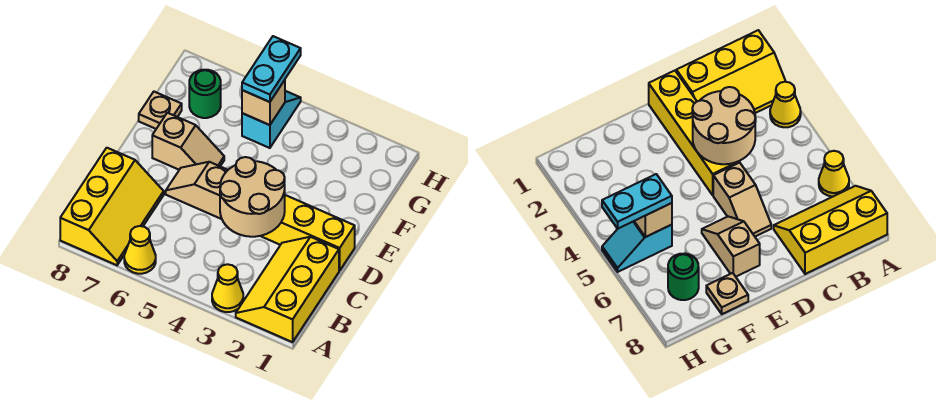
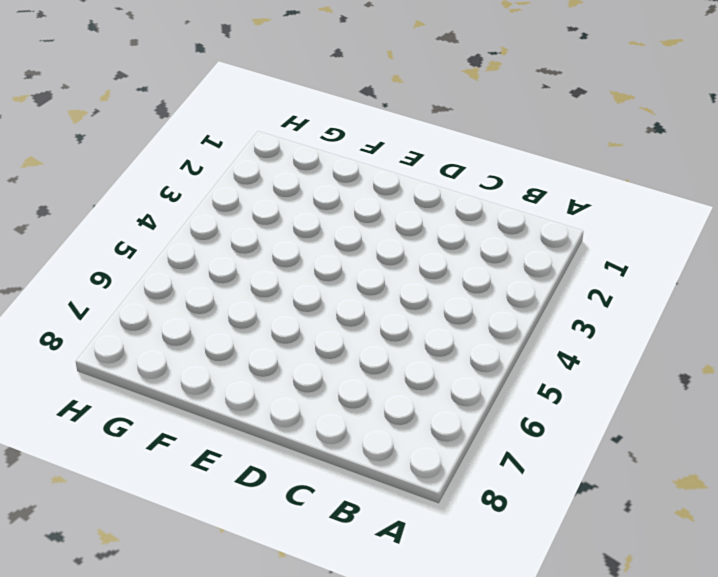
none -> yellow 2x3 slope [236,237,339,342]
none -> yellow 1x1 cone [212,264,243,312]
none -> yellow 1x1 cone [124,226,156,274]

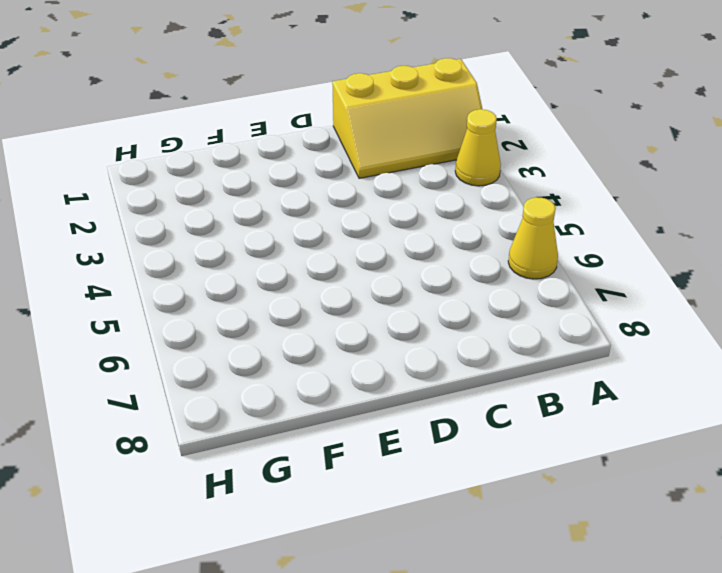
none -> yellow 2x3 slope [60,148,164,265]
none -> yellow 1x4 brick [261,195,355,271]
none -> tan 1x2 slope [166,162,228,219]

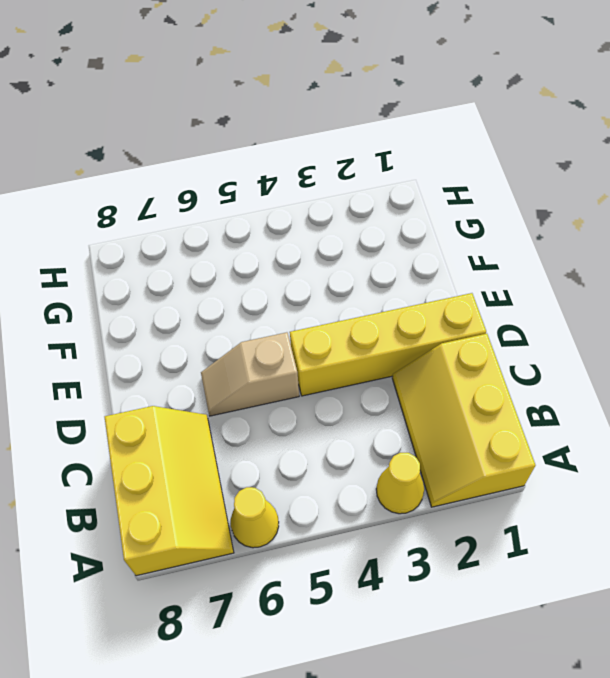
none -> tan 1x2 slope [152,113,224,170]
none -> tan 1x1 plate [139,92,182,129]
none -> cyan 1x2 slope [242,91,301,148]

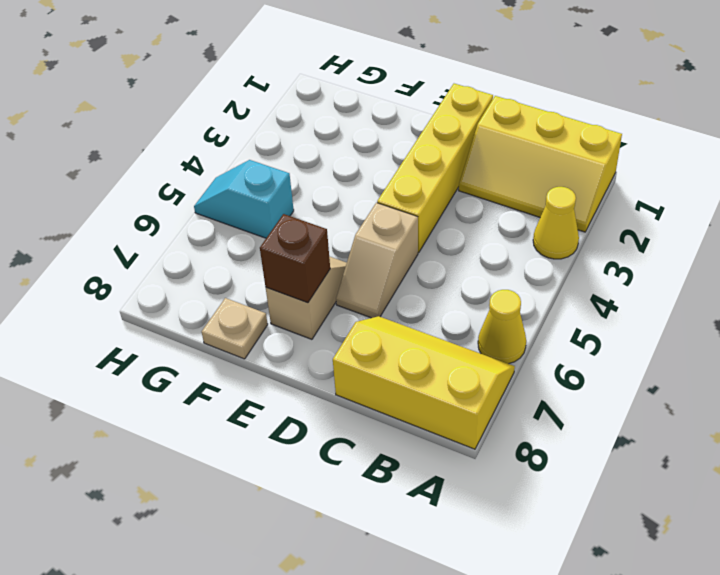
brown 1x1 brick [260,214,330,303] -> none
none -> green 1x1 round brick [189,70,221,118]
none -> tan 2x2 round brick [220,157,285,237]
none -> tan 1x1 brick [242,80,285,125]

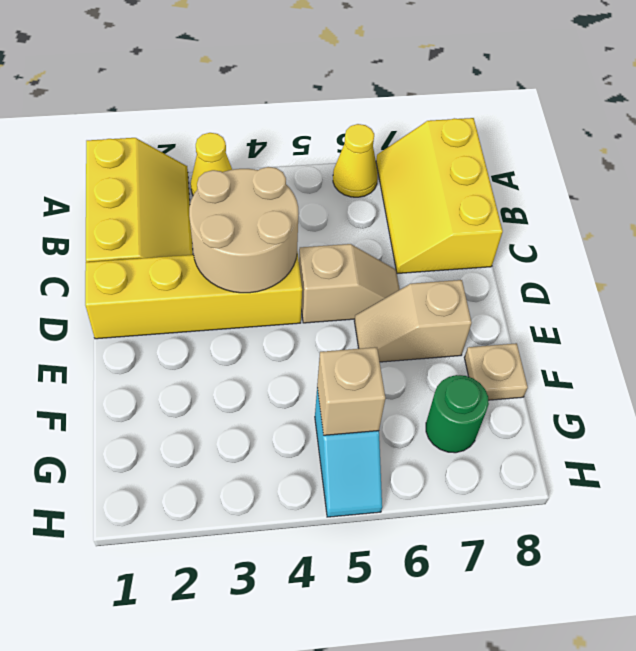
none -> cyan 1x2 plate [242,36,301,102]

